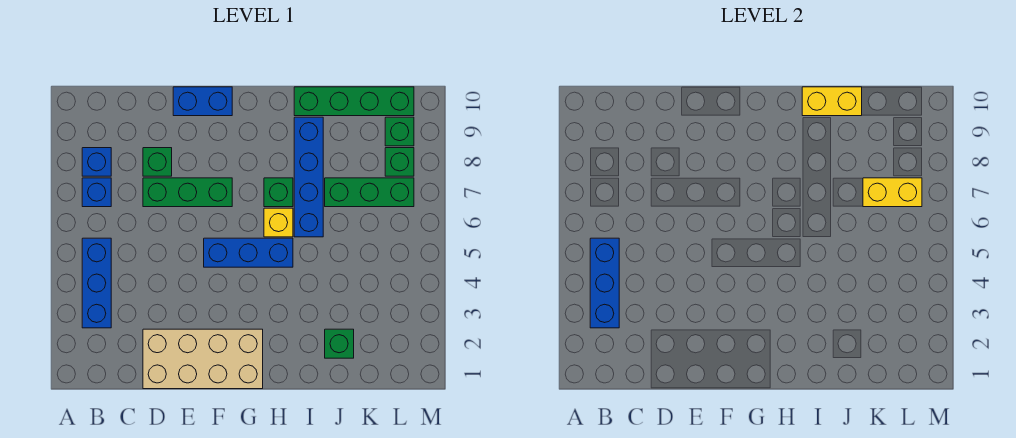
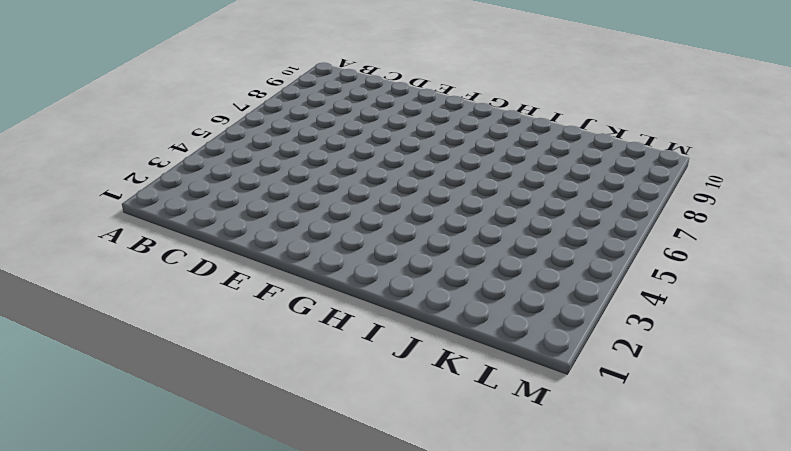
none -> blue 1x3 brick [82,238,111,328]
none -> blue 1x1 brick [82,178,111,207]
none -> blue 1x1 brick [82,148,111,176]

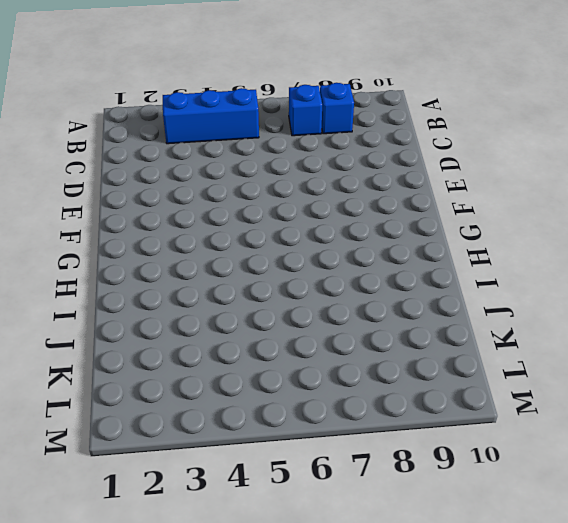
none -> tan 2x4 brick [143,329,263,389]
none -> green 1x3 brick [143,178,232,207]
none -> green 1x1 brick [143,148,172,176]

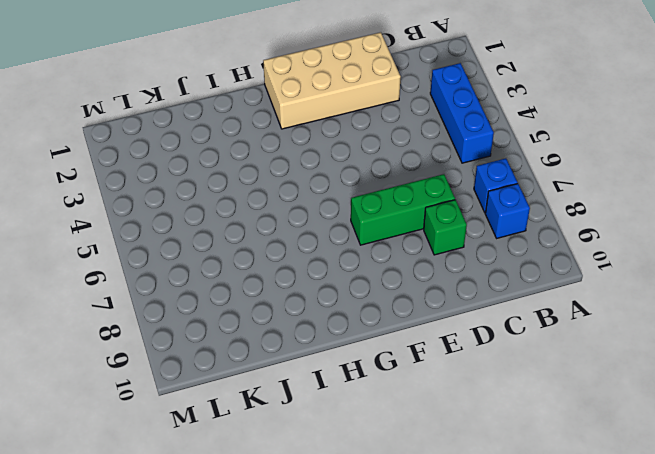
none -> blue 1x2 brick [173,87,232,116]
none -> blue 1x3 brick [204,238,293,267]
none -> yellow 1x1 brick [264,208,293,237]

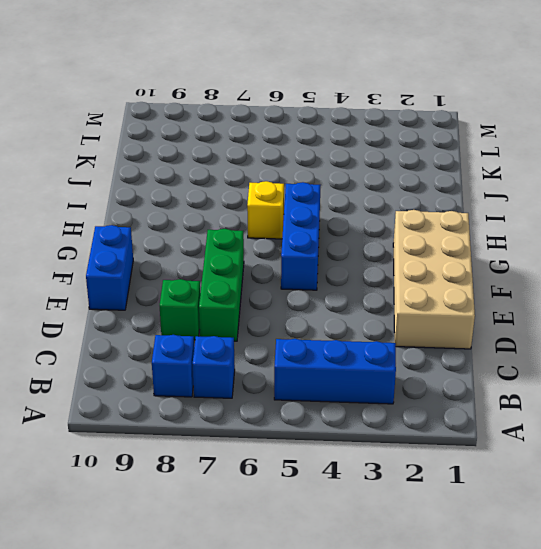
none -> green 1x1 brick [264,178,293,207]
none -> blue 1x4 brick [294,117,323,237]
none -> green 1x4 brick [294,87,414,116]

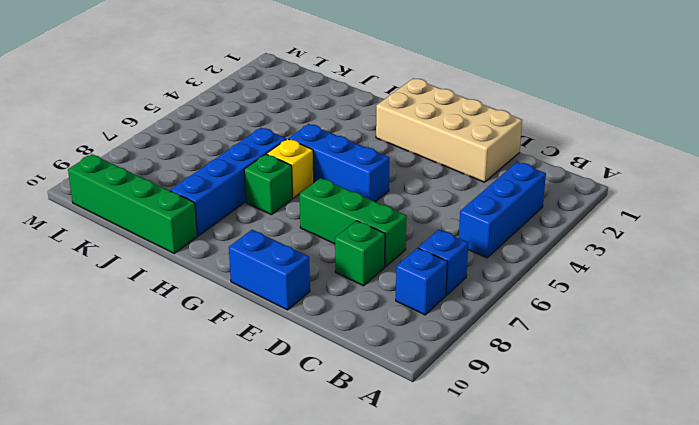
none -> green 1x1 brick [325,329,354,358]
none -> green 1x3 brick [325,178,414,207]
none -> green 1x1 brick [385,148,414,176]

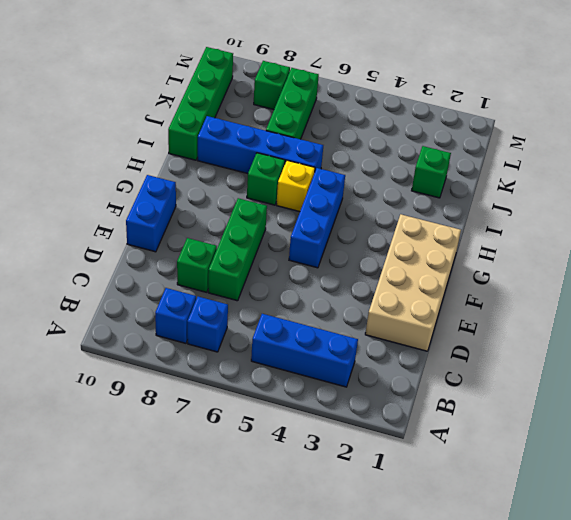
none -> green 1x1 brick [385,117,414,146]
none -> blue 1x3 brick [590,238,619,328]
none -> yellow 1x2 brick [802,87,862,116]

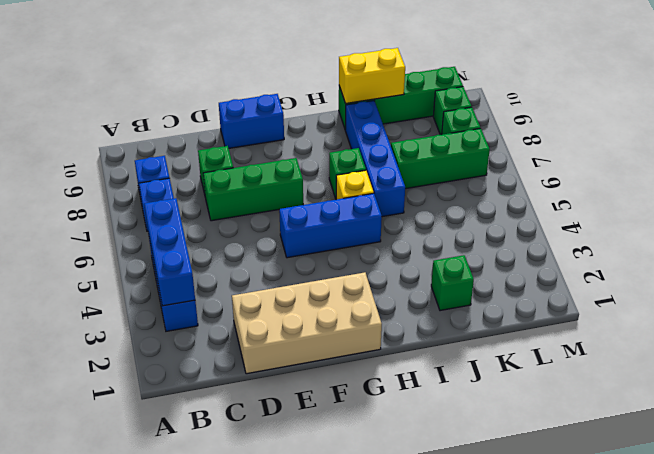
none -> yellow 1x2 brick [863,178,922,207]

